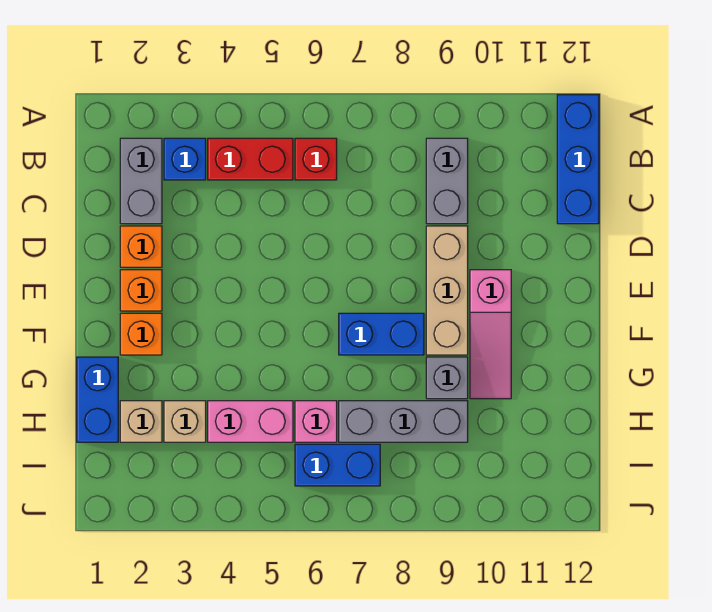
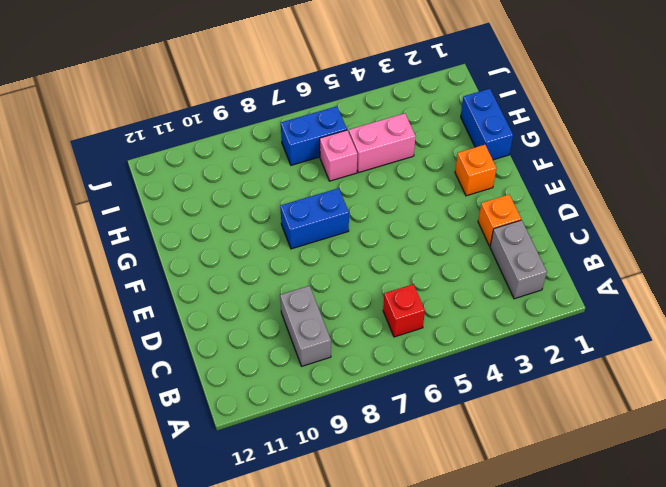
none -> blue 1x3 brick [557,95,599,224]
none -> blue 1x1 brick [164,138,206,180]
none -> red 1x2 brick [208,138,293,180]

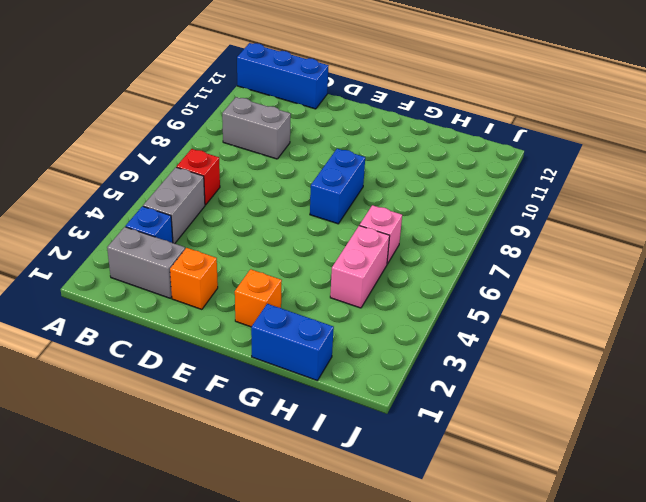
grey 1x2 brick [143,167,205,244] -> red 1x2 brick [208,138,293,180]
none -> tan 1x3 brick [426,226,468,355]
none -> orange 1x1 brick [120,270,162,311]
none -> pink 1x3 slope [470,270,511,399]

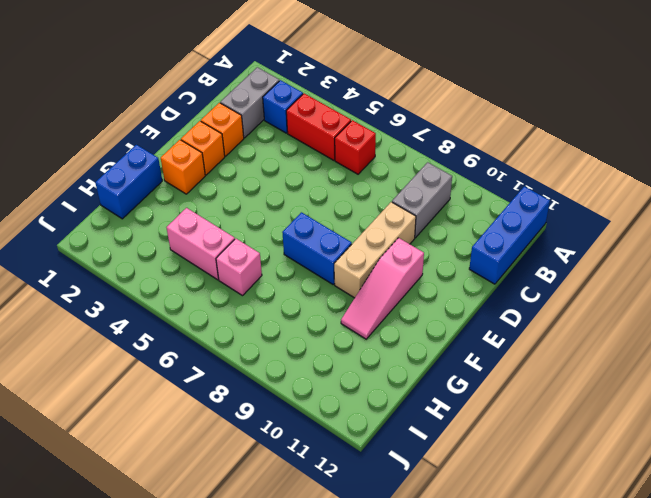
none -> grey 1x1 brick [426,357,468,399]
none -> tan 1x1 brick [120,401,162,442]
none -> tan 1x1 brick [164,401,206,442]

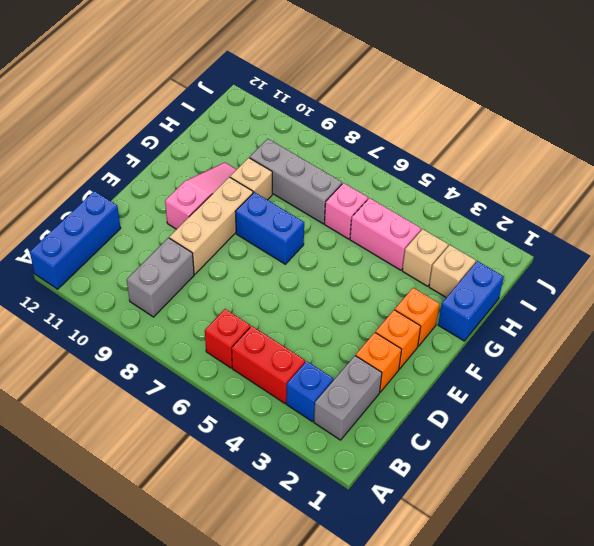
tan 1x1 brick [230,158,272,200] -> grey 1x1 brick [426,357,468,399]
none -> blue 1x2 brick [295,444,380,486]

